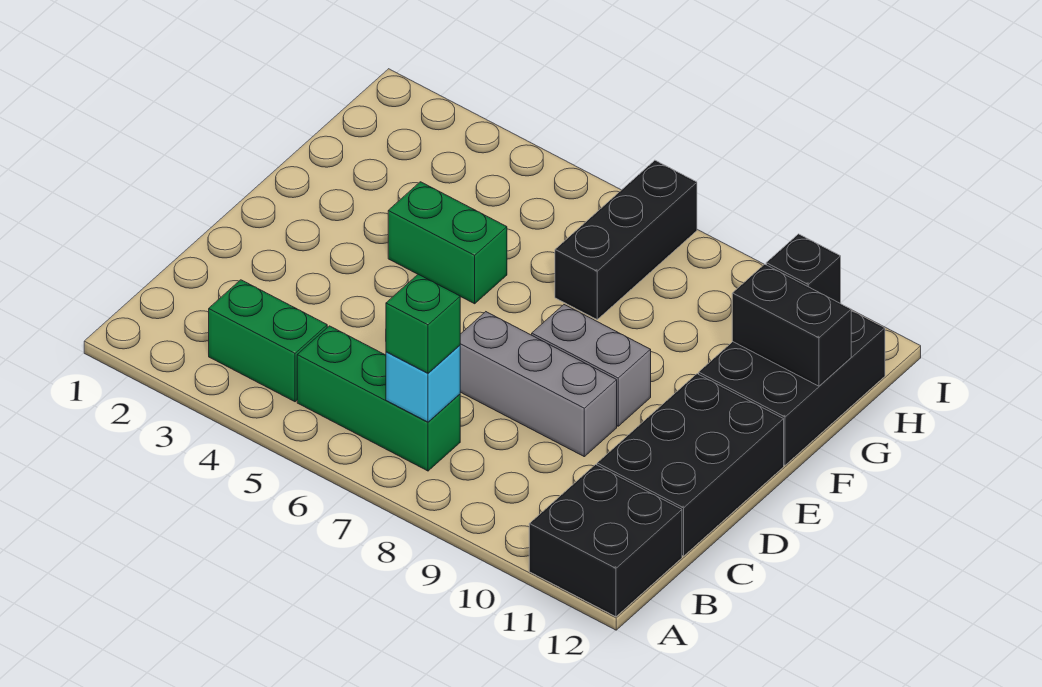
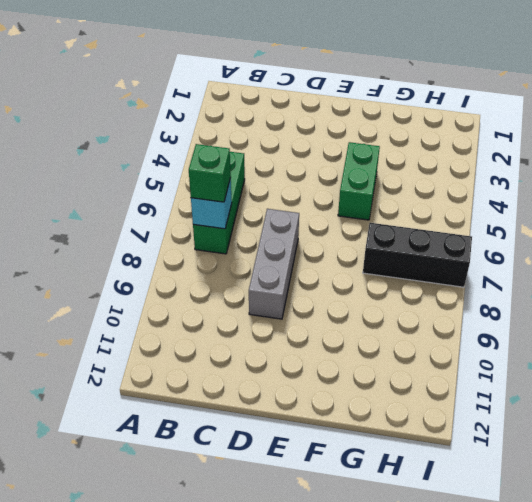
none -> black 2x2 brick [529,465,682,617]
none -> green 1x2 brick [209,280,327,402]
none -> black 2x3 brick [597,374,784,556]

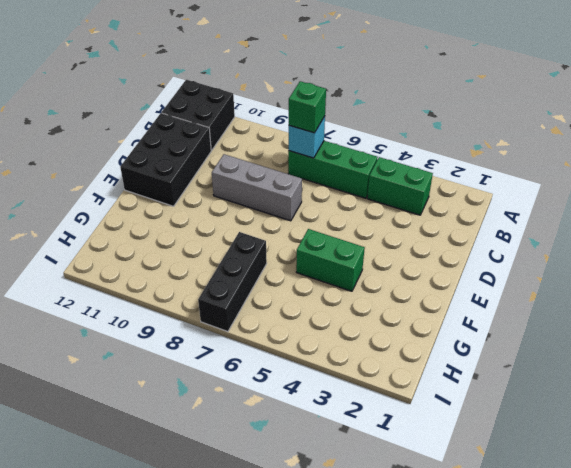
none -> grey 1x2 brick [532,305,651,426]
none -> black 2x3 brick [699,310,885,465]
none -> black 1x2 brick [732,264,851,386]

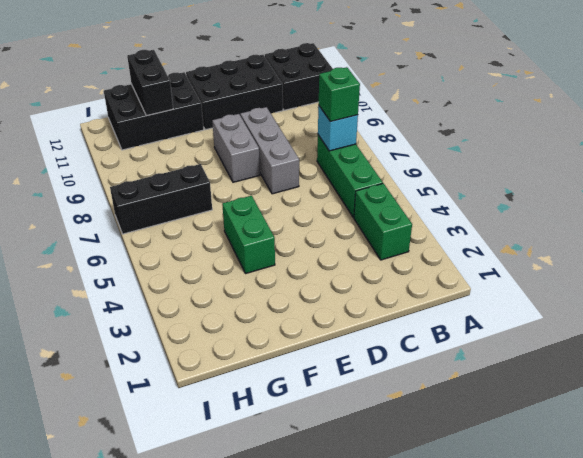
none -> black 1x1 brick [766,234,841,303]

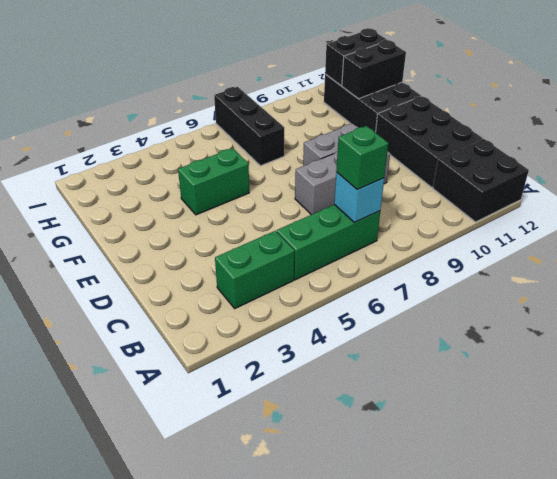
black 1x2 brick [325,28,387,86] -> black 1x1 brick [766,234,841,303]

